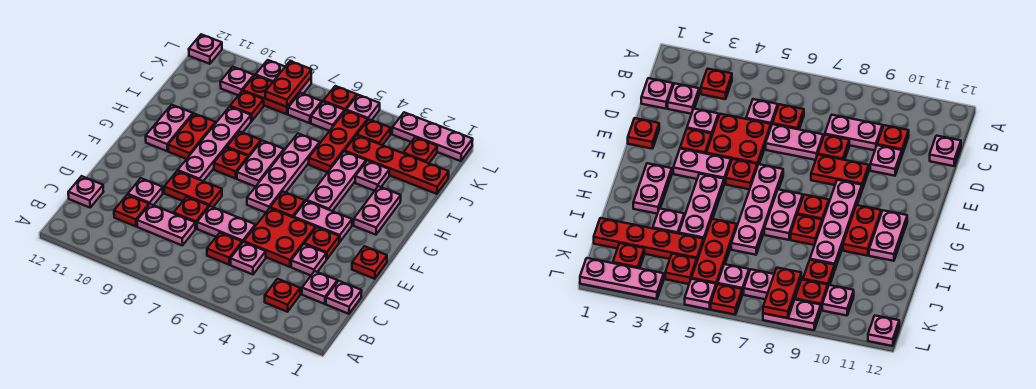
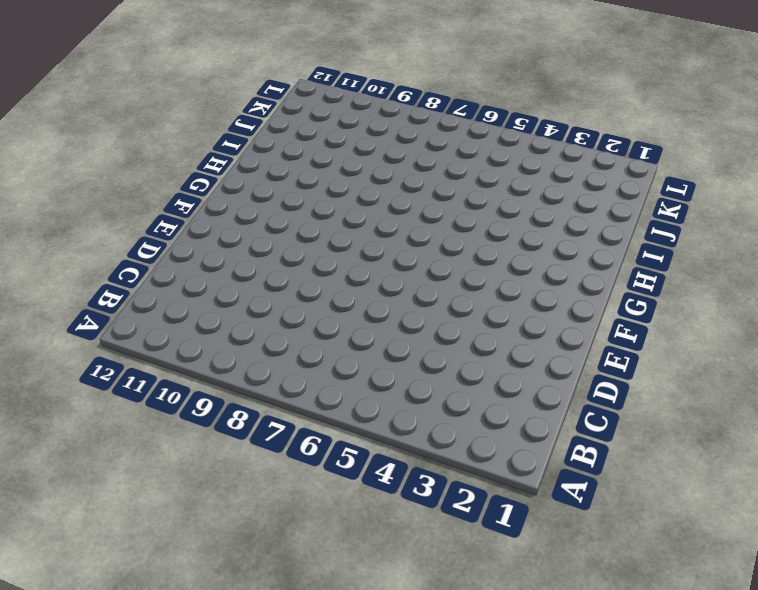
none -> red 1x1 plate [265,279,300,312]
none -> pink 1x1 plate [326,281,362,314]
none -> pink 1x1 plate [302,271,337,304]
none -> pink 1x1 plate [231,242,266,274]

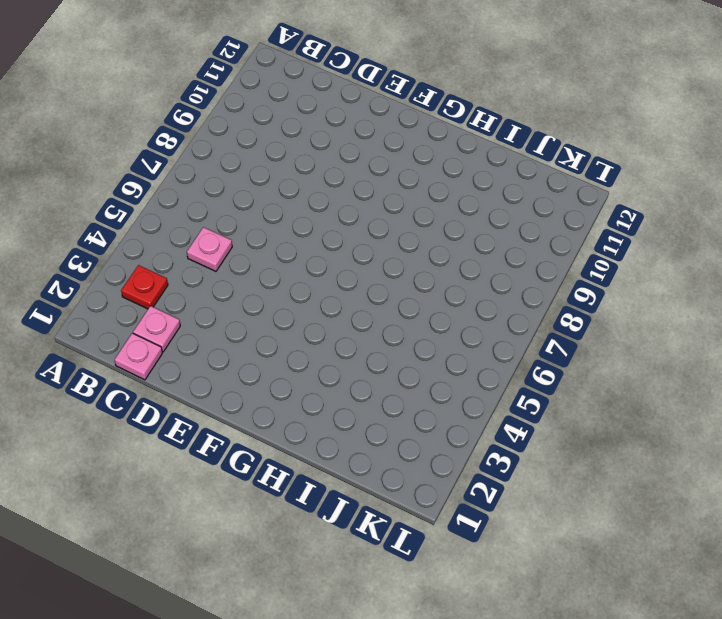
none -> red 1x1 plate [207,233,242,265]
none -> pink 1x2 plate [137,204,195,246]
none -> red 1x1 plate [114,195,149,226]
none -> pink 1x1 plate [68,176,103,208]

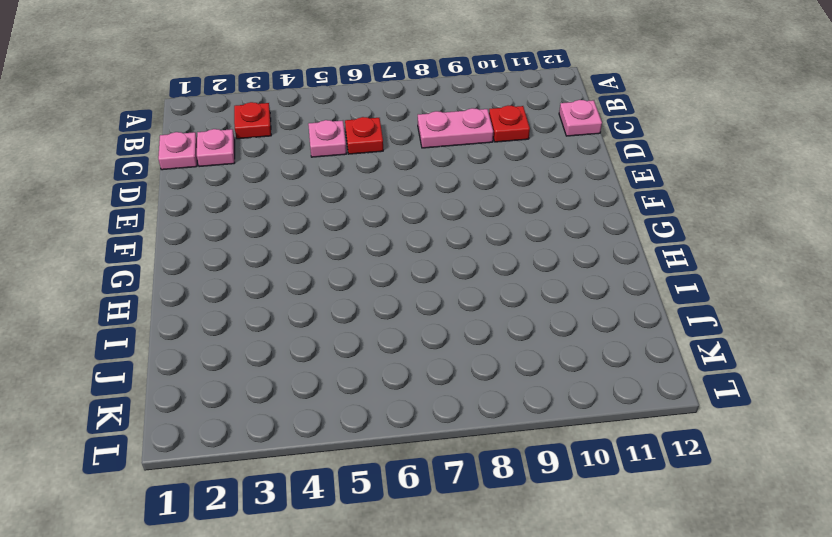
none -> pink 1x1 plate [291,244,326,275]
none -> red 2x2 plate [244,208,316,267]
none -> pink 1x2 plate [197,206,255,243]
none -> red 1x1 plate [174,197,209,229]

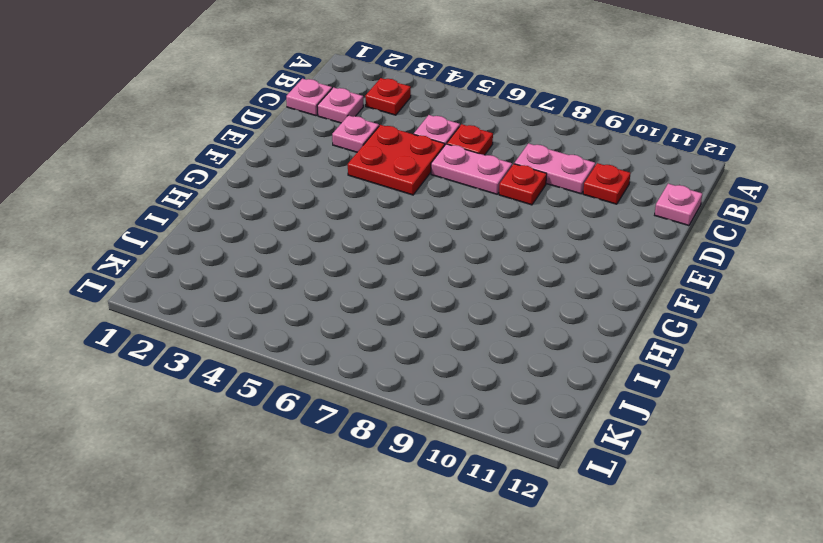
none -> pink 1x1 plate [128,178,163,205]
none -> red 1x1 plate [352,246,387,279]
none -> red 1x1 plate [304,227,339,259]
none -> red 1x2 plate [164,171,222,207]

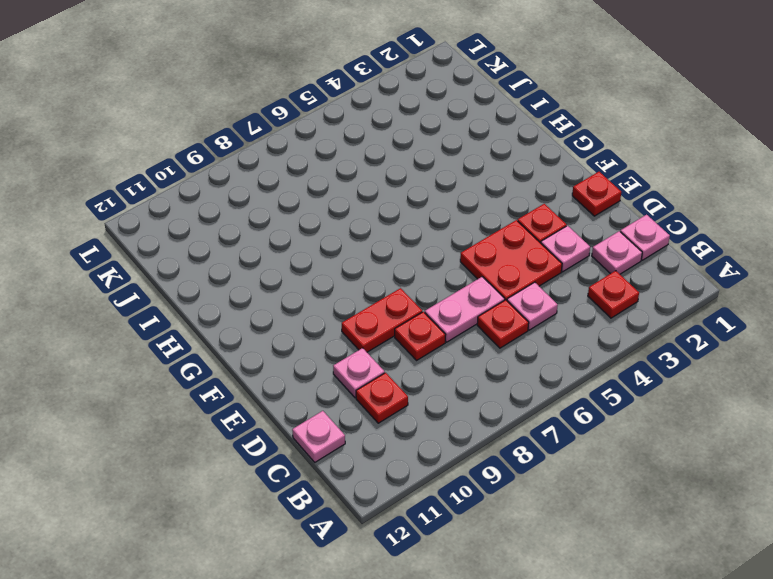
none -> pink 1x2 plate [137,204,195,246]
none -> pink 1x2 plate [294,201,352,242]
none -> red 1x1 plate [270,192,305,217]
none -> pink 1x4 plate [247,134,320,213]

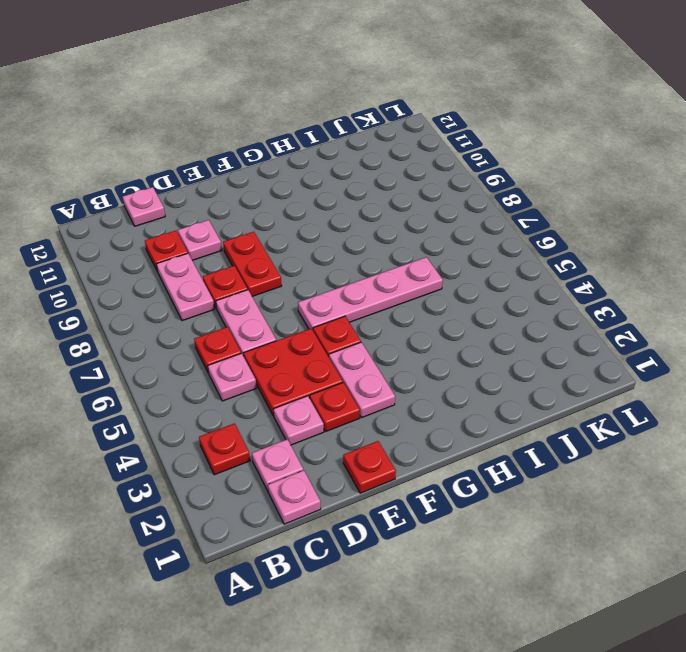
none -> pink 1x4 plate [178,107,251,181]
none -> pink 1x2 plate [354,186,401,235]
none -> pink 1x3 plate [307,151,366,211]
none -> pink 1x2 plate [237,140,284,187]

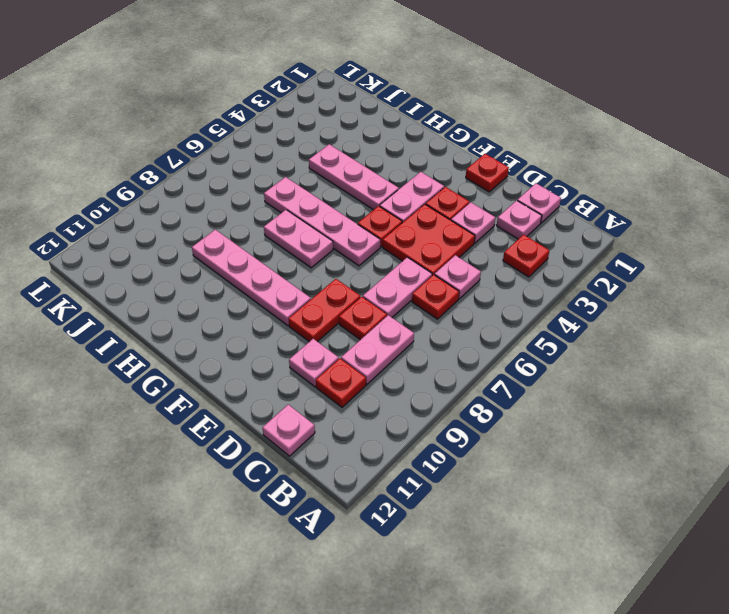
none -> pink 1x2 plate [354,186,401,235]
none -> red 1x1 plate [214,148,248,179]
none -> red 1x2 plate [168,114,216,159]
none -> pink 1x2 plate [146,105,193,151]

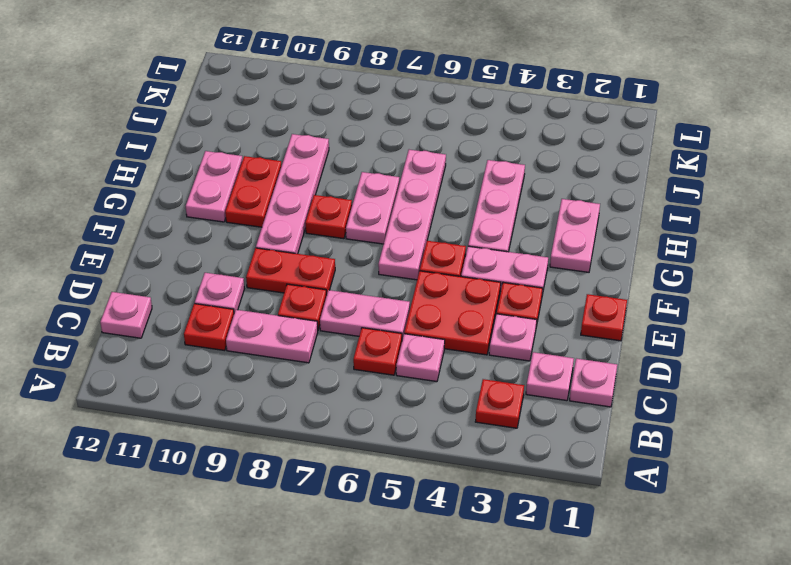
none -> red 1x1 plate [227,131,261,157]
none -> pink 1x1 plate [355,161,389,191]
none -> red 1x3 plate [309,111,368,172]
none -> red 1x4 plate [345,135,449,194]

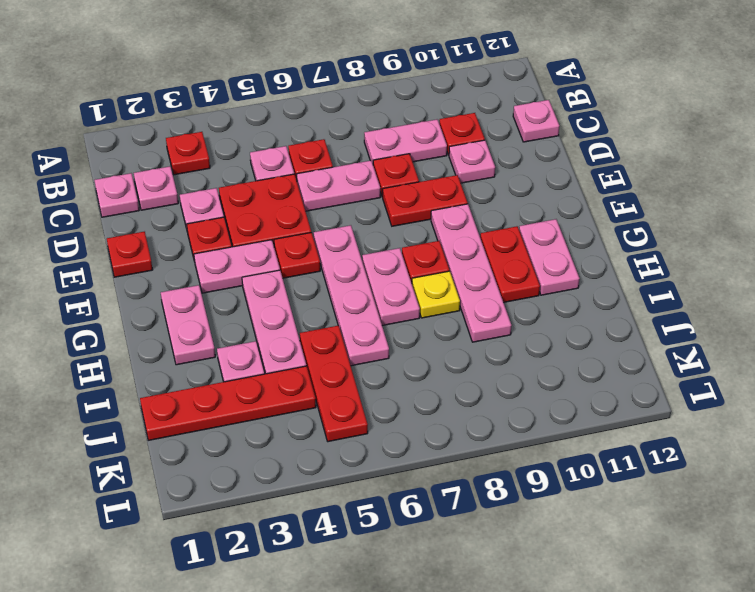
yellow 1x1 plate [412,271,460,318] -> red 1x1 plate [227,131,261,157]
none -> red 1x1 plate [230,91,264,121]
none -> red 1x1 plate [403,137,437,163]
none -> red 1x1 plate [357,120,391,145]
none -> pink 1x1 plate [311,102,345,131]

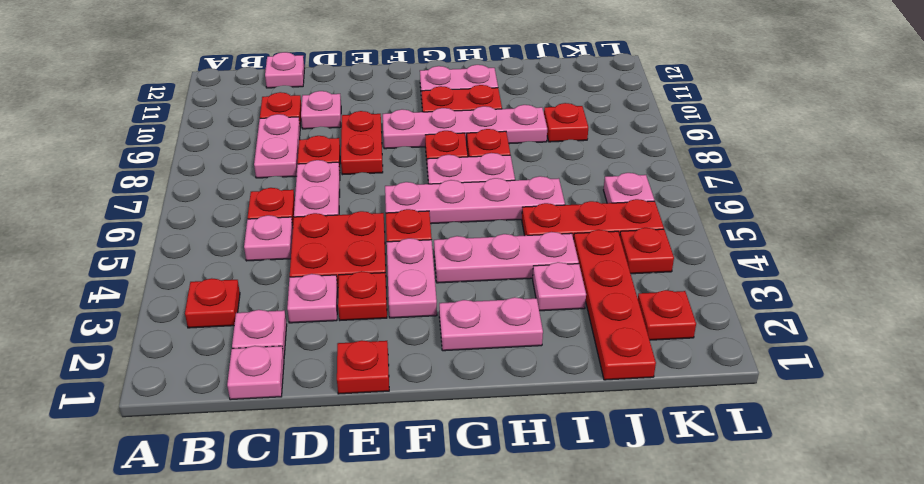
none -> pink 1x1 plate [288,93,322,123]
none -> red 1x2 plate [243,75,299,114]
none -> pink 1x1 plate [220,67,254,95]
none -> pink 1x3 plate [392,112,473,161]

